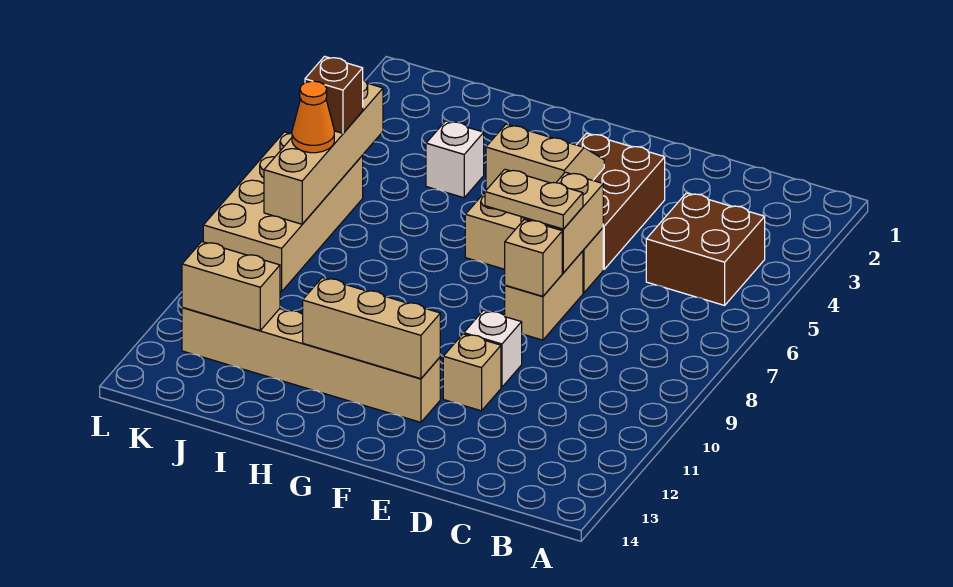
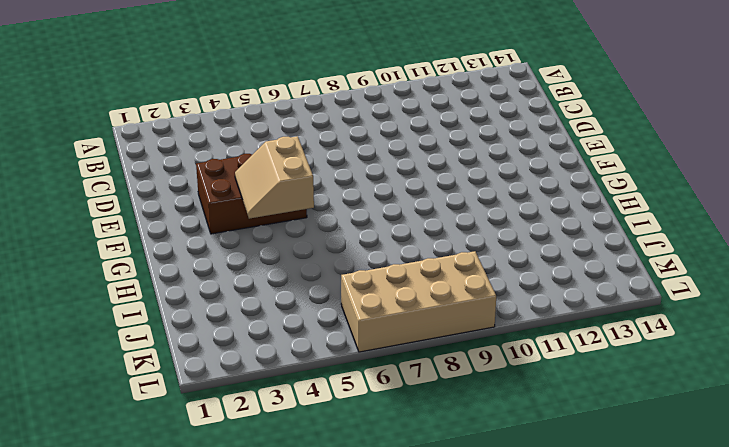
none -> brown 2x2 brick [646,193,765,305]
none -> tan 1x3 brick [465,192,603,293]
none -> tan 1x2 brick [505,251,583,340]

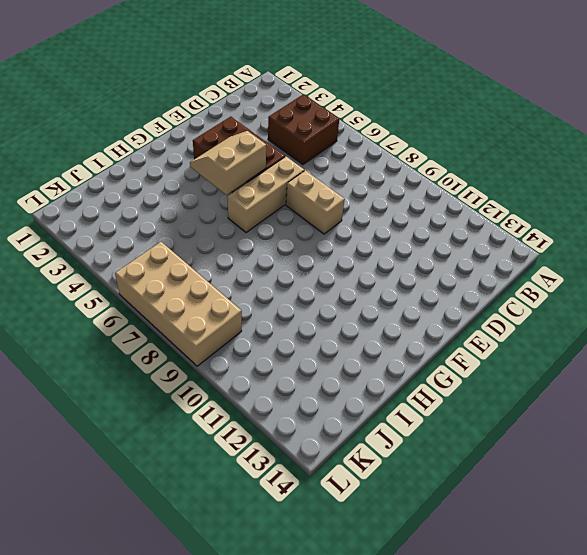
none -> white 1x1 brick [464,310,522,387]
none -> tan 1x1 brick [443,334,501,411]
none -> tan 1x6 brick [182,307,440,422]

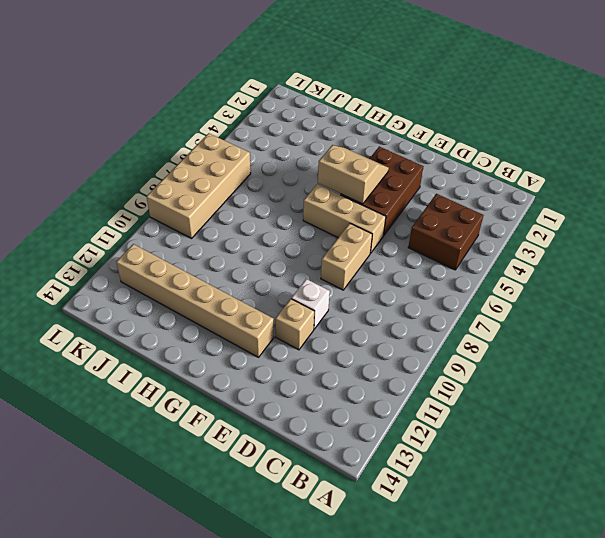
none -> white 1x1 brick [426,121,484,198]
none -> tan 1x2 brick [525,172,603,273]
none -> tan 1x1 brick [505,219,562,296]

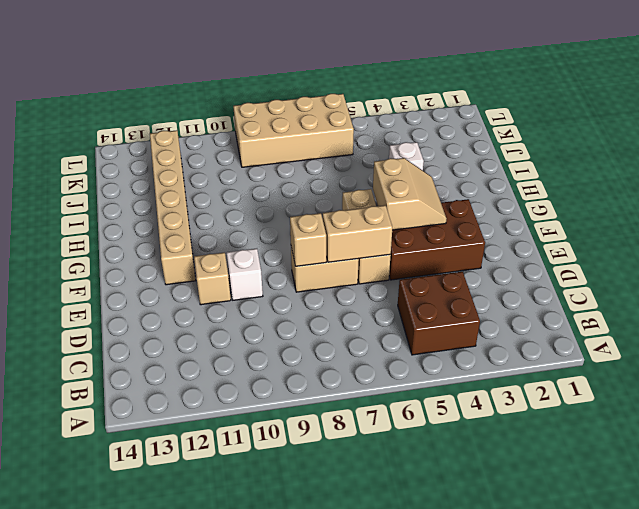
none -> tan 1x3 brick [303,278,440,379]
none -> tan 1x2 brick [182,242,280,330]
none -> tan 1x4 brick [264,80,383,224]

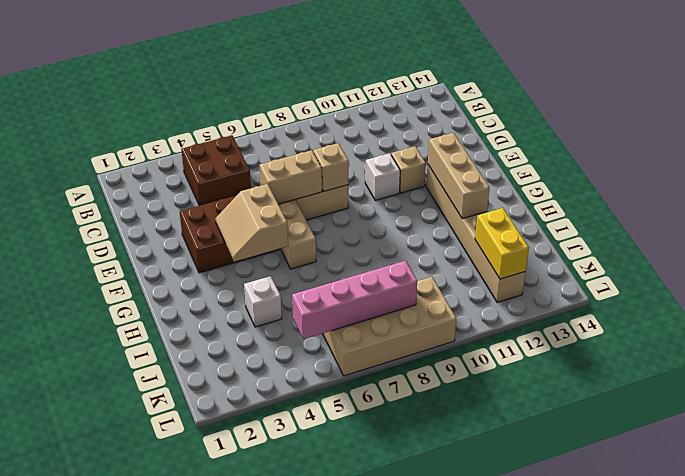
yellow 1x2 brick [475,208,529,279] -> tan 1x2 brick [182,242,280,330]
pink 1x4 brick [292,261,417,339] -> tan 1x4 brick [264,80,383,224]
none -> tan 1x2 plate [485,169,583,229]
none -> brown 1x1 brick [305,56,363,133]
none -> orange 1x1 cone [292,81,334,153]

